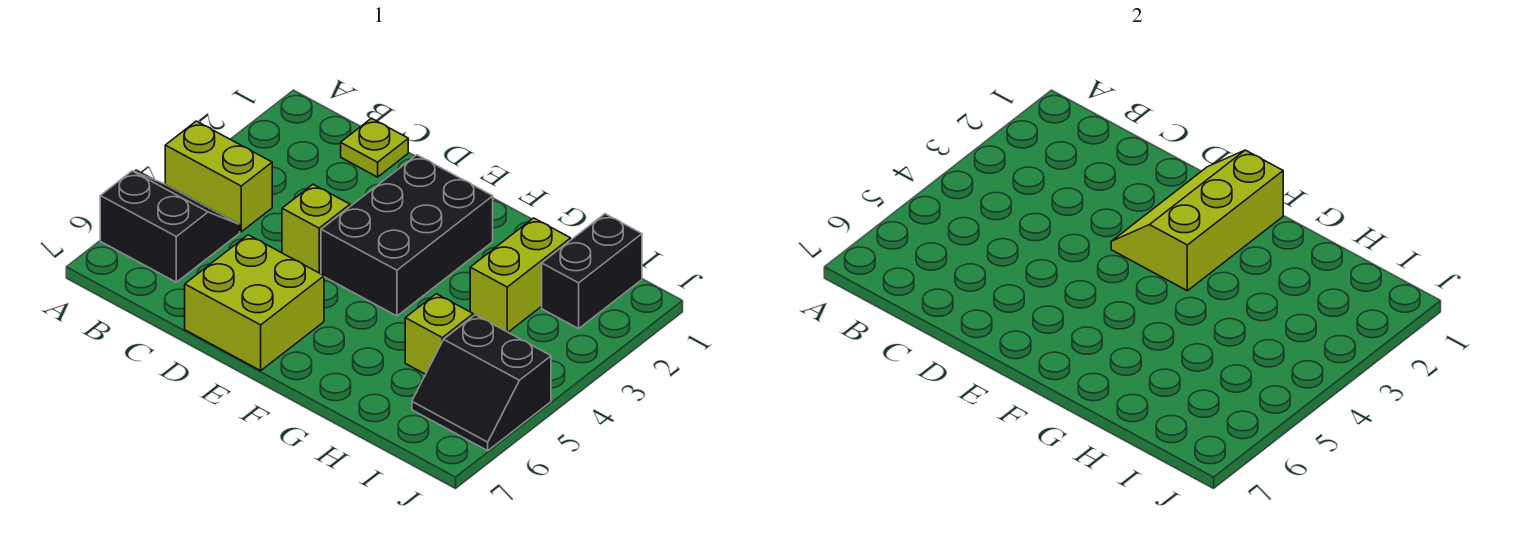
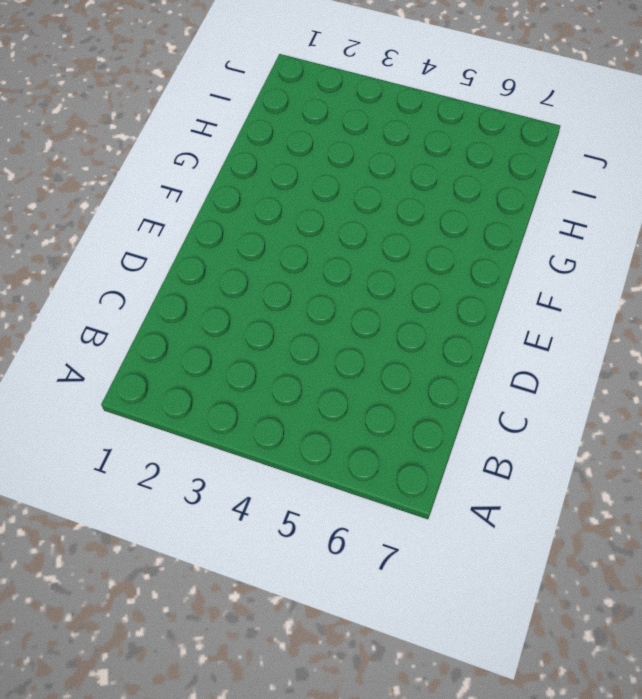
none -> lime 1x2 brick [165,121,272,232]
none -> black 2x2 slope [100,171,240,282]

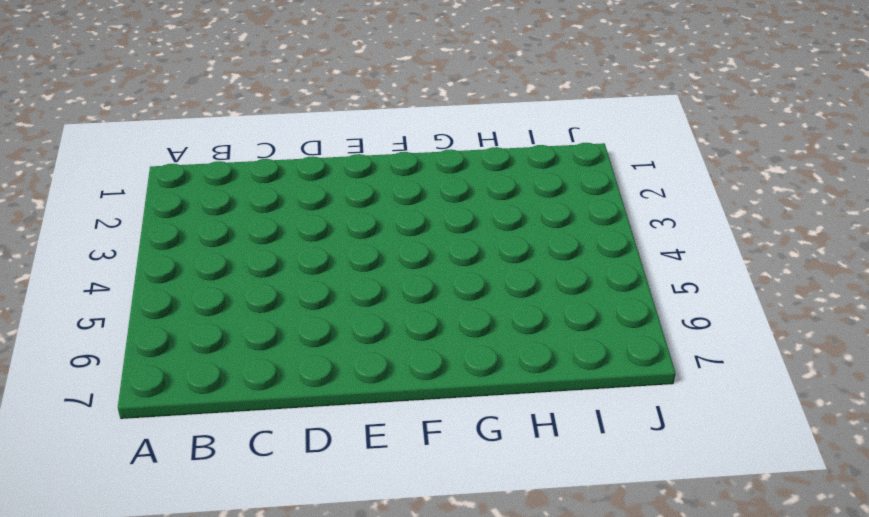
none -> lime 1x2 brick [165,121,272,232]
none -> black 2x2 slope [100,171,240,282]

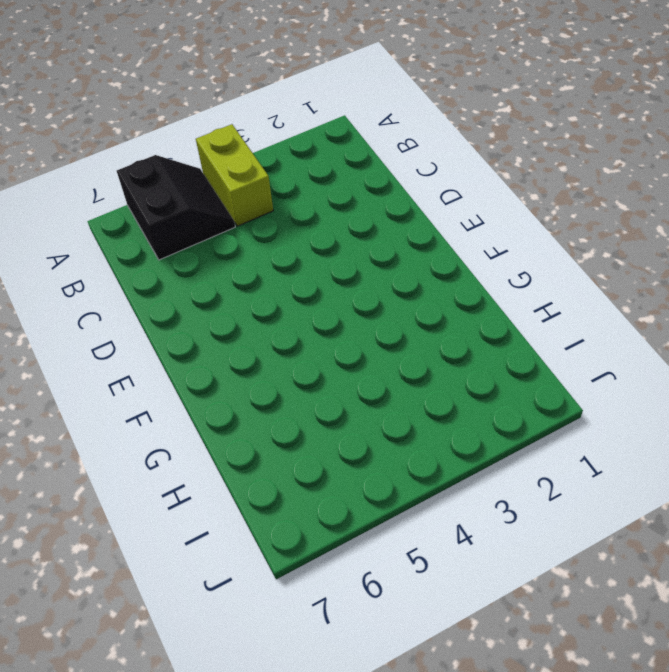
none -> lime 1x1 plate [341,118,408,177]
none -> lime 1x1 brick [282,184,350,273]

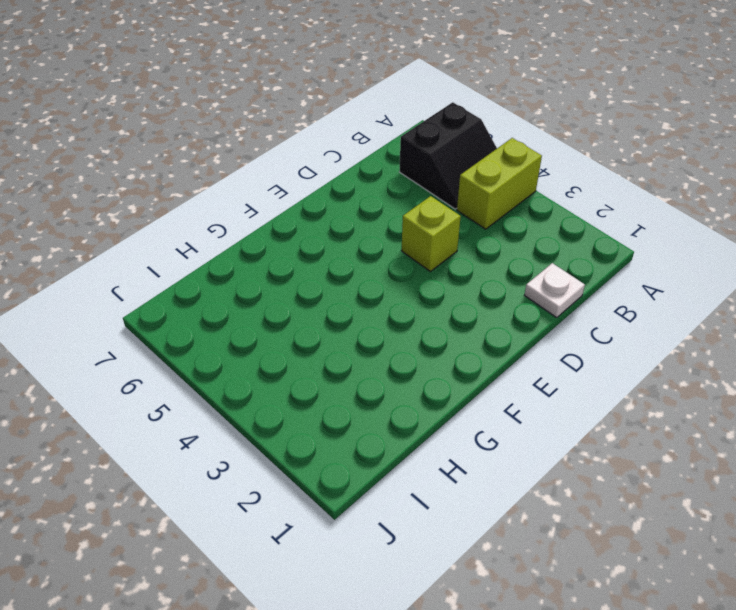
white 1x1 plate [524,263,585,318] -> lime 1x1 plate [341,118,408,177]
none -> lime 2x2 brick [185,235,324,371]
none -> black 2x3 brick [321,155,493,316]

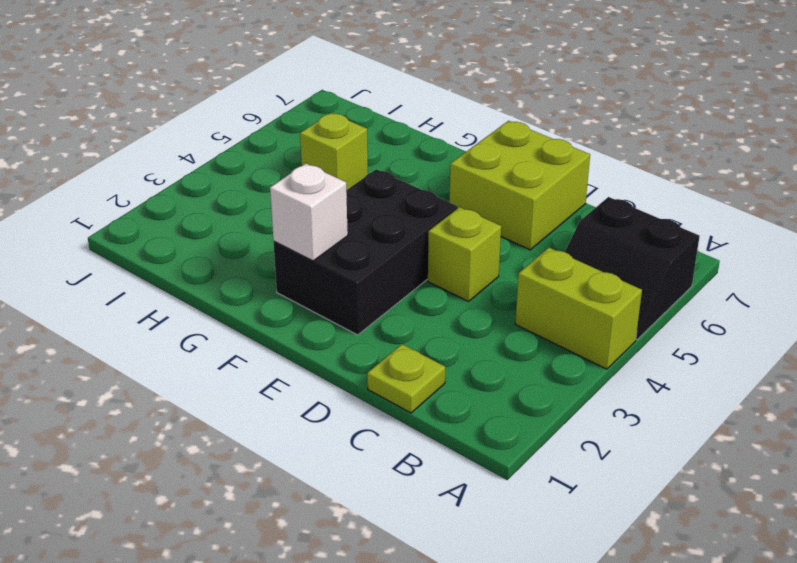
white 1x1 brick [270,163,348,261] -> lime 2x3 slope [1111,150,1283,291]
none -> lime 1x2 brick [470,218,571,332]
none -> black 1x2 brick [542,214,642,329]

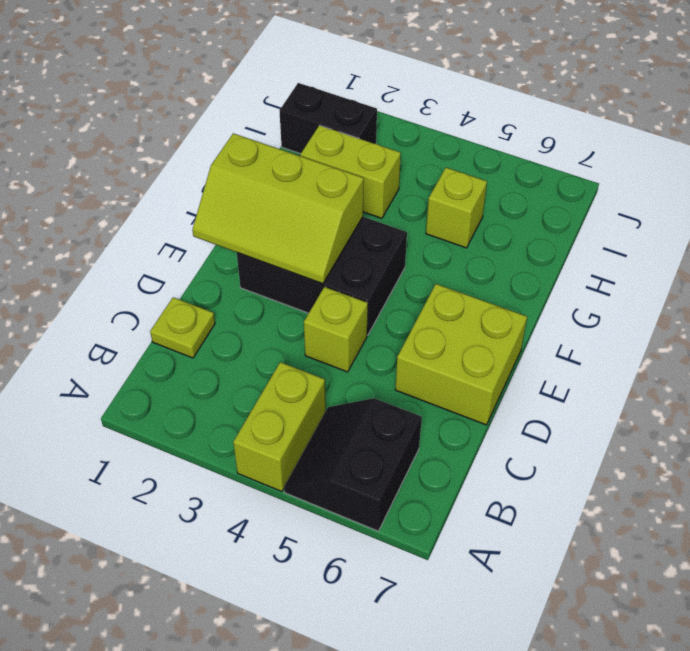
none -> black 2x2 slope [412,315,551,451]

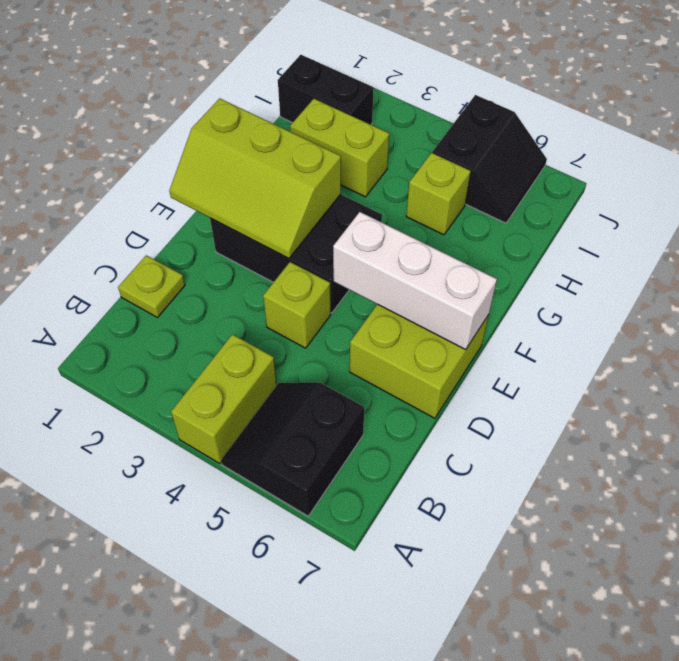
white 1x3 brick [333,212,497,350] -> none

